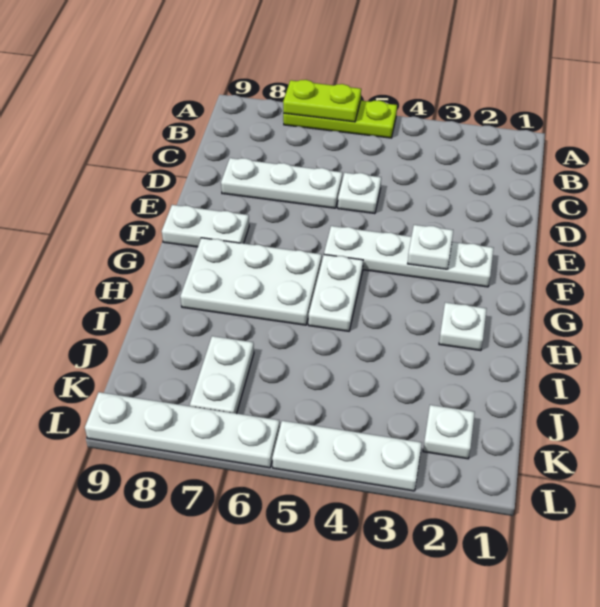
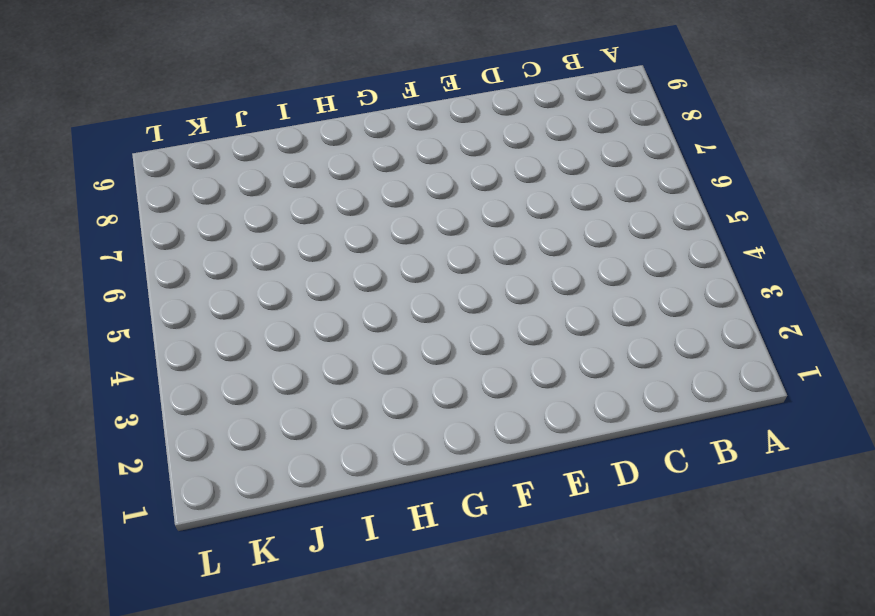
none -> lime 1x3 plate [283,100,397,138]
none -> white 1x1 plate [338,173,381,214]
none -> white 1x3 plate [221,158,342,208]

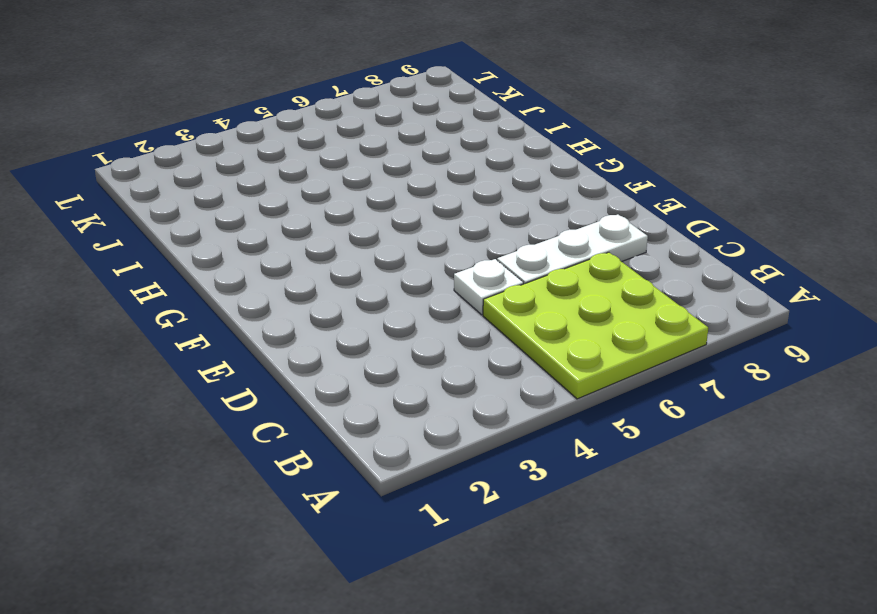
lime 3x3 plate [483,252,708,399] -> lime 1x3 plate [283,100,397,138]
none -> white 1x4 plate [324,226,494,287]
none -> white 1x2 plate [162,205,249,247]
none -> white 1x2 plate [308,255,363,331]

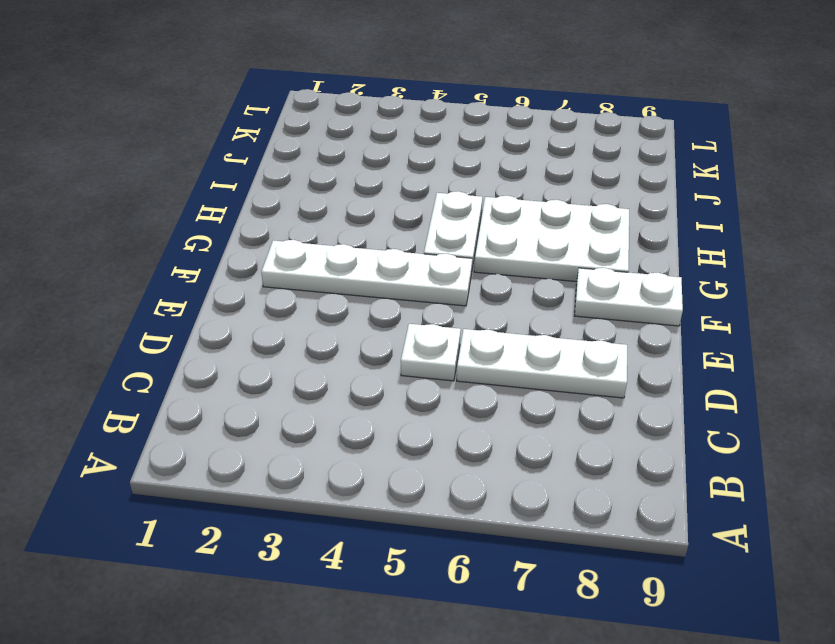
none -> lime 1x3 plate [283,100,397,138]
none -> white 1x1 plate [439,302,486,351]
none -> white 1x2 plate [190,336,254,414]

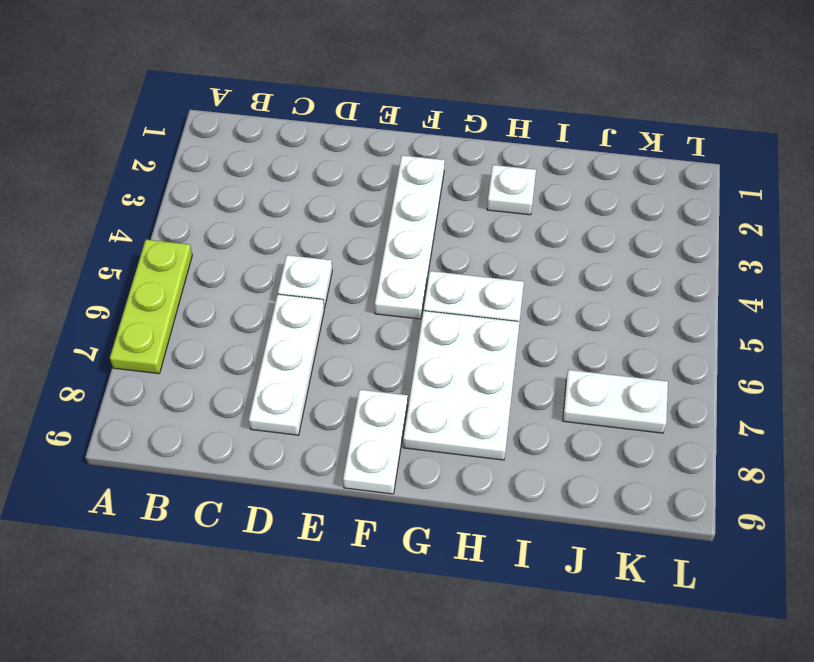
none -> white 1x1 plate [423,405,475,459]
none -> white 1x3 plate [272,421,422,491]
none -> white 1x4 plate [85,392,280,468]

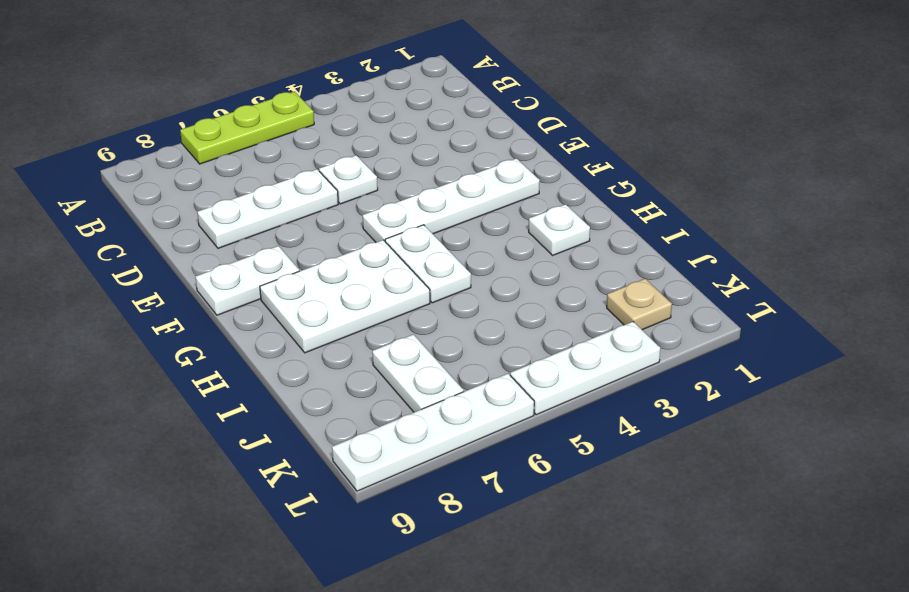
tan 1x1 plate [607,279,672,330] -> white 1x1 plate [423,405,475,459]
none -> lime 1x2 plate [283,80,361,122]
none -> white 1x1 plate [408,225,453,269]

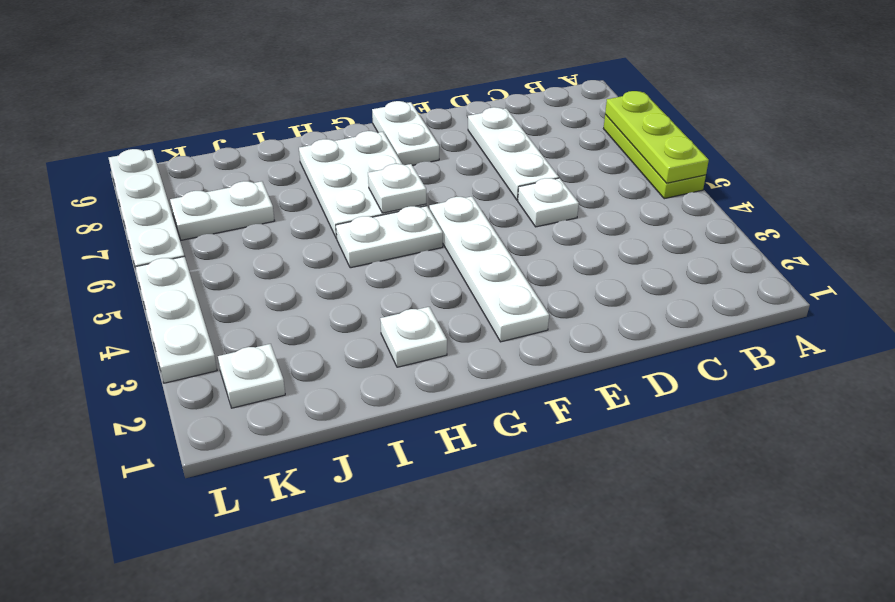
lime 1x3 plate [605,91,709,183] -> lime 1x2 plate [283,80,361,122]
white 1x1 plate [368,164,426,213] -> white 1x1 plate moved to [408,225,453,269]

